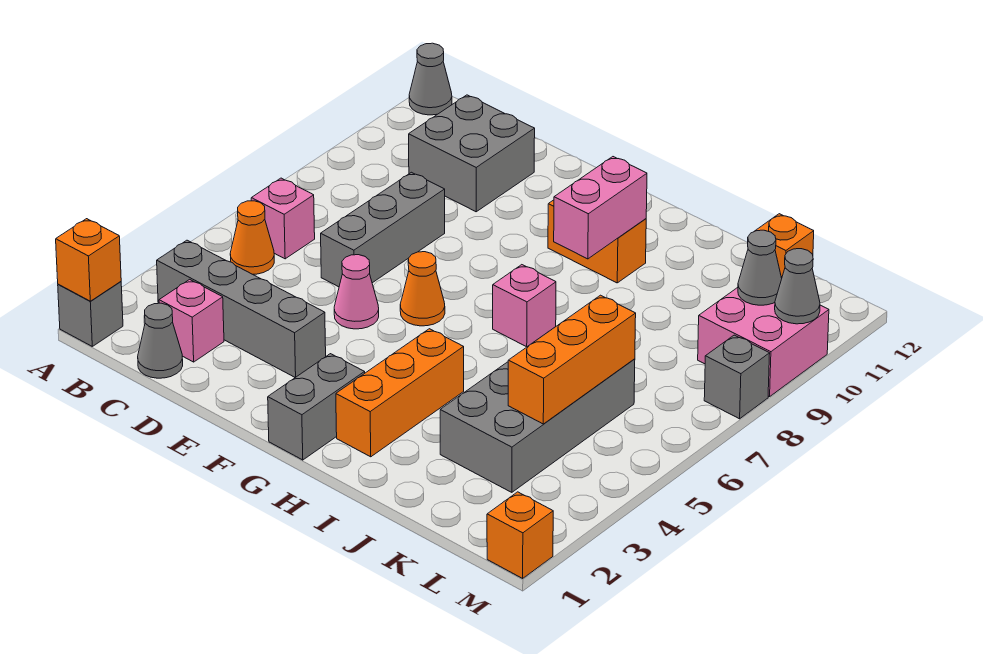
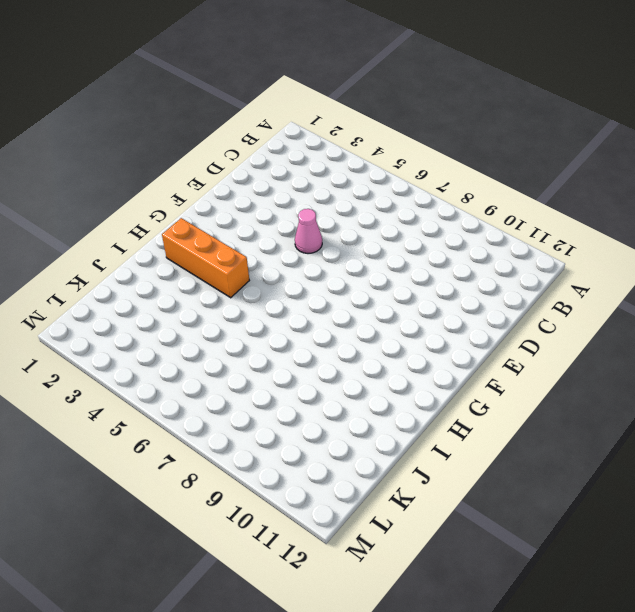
none -> grey 1x1 brick [58,282,123,346]
none -> grey 1x1 cone [409,43,452,115]
none -> grey 1x4 brick [157,240,326,378]

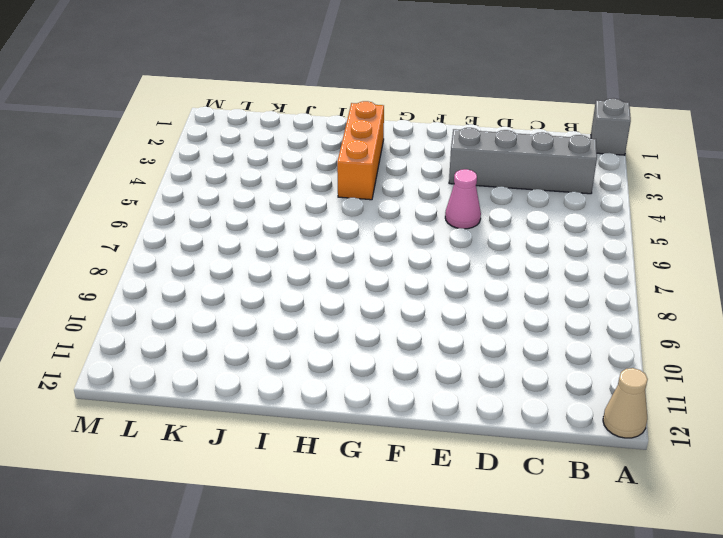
tan 1x1 cone [603,368,648,438] -> grey 1x1 cone [409,43,452,115]
none -> orange 1x1 cone [230,201,274,274]
none -> pink 1x1 brick [251,178,315,259]
none -> grey 1x1 cone [138,303,183,378]

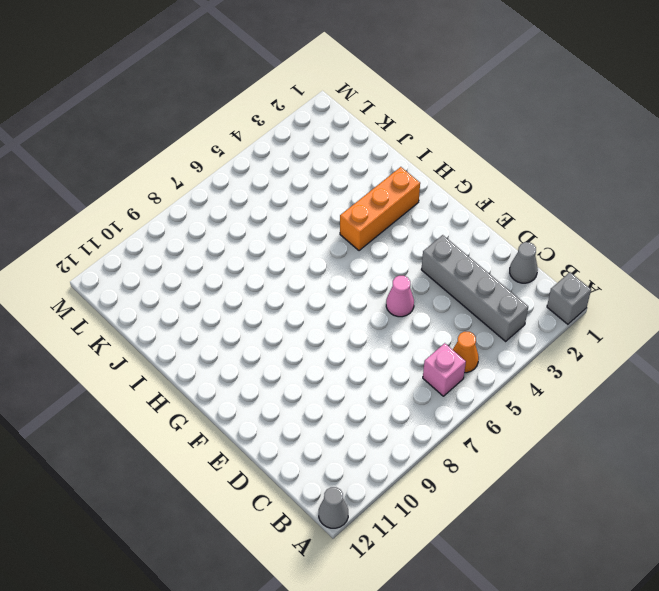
none -> pink 1x1 brick [159,279,224,362]
none -> grey 2x2 brick [409,95,535,212]
none -> grey 1x3 brick [321,172,445,287]

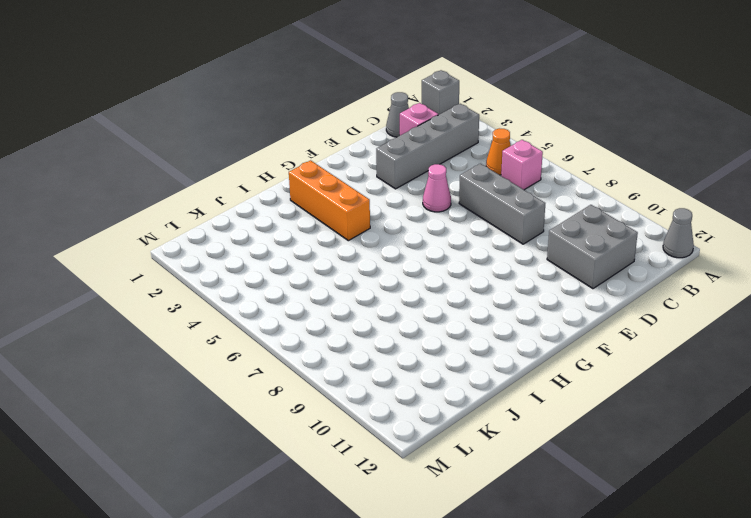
none -> orange 1x1 cone [400,252,445,326]
none -> grey 1x2 brick [268,354,365,460]
none -> orange 1x2 brick [548,200,646,283]

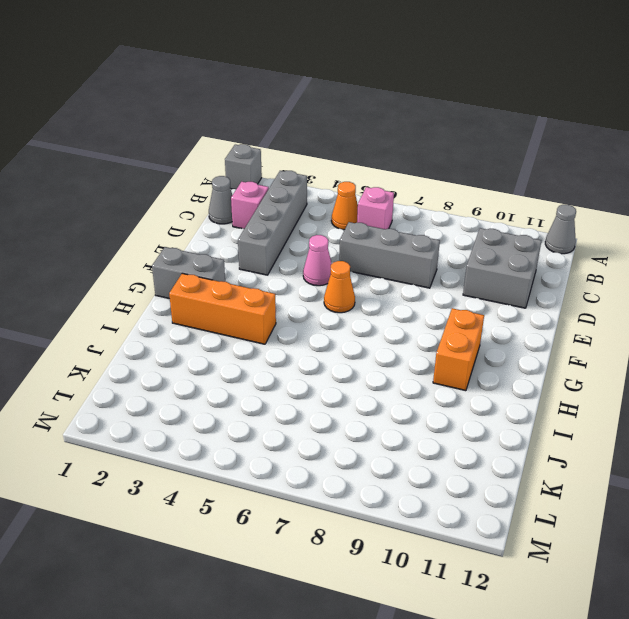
none -> pink 1x1 brick [493,265,556,347]
none -> grey 2x4 brick [440,359,635,492]
none -> orange 1x1 brick [754,214,814,278]

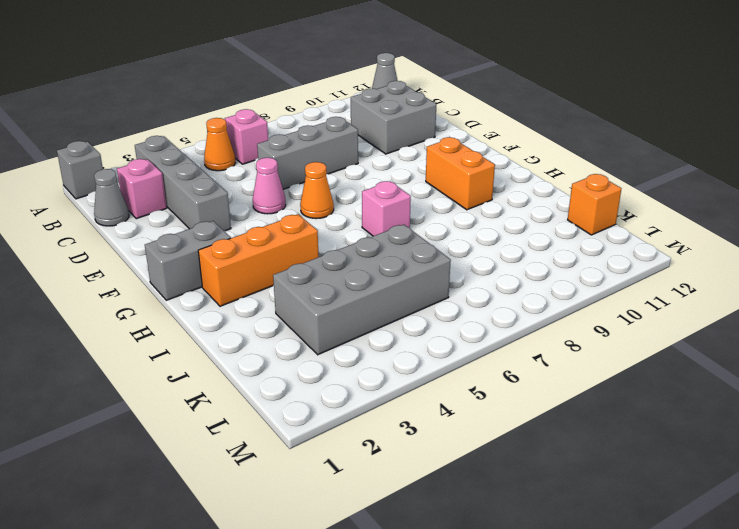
none -> pink 2x2 brick [698,288,829,397]
none -> orange 1x1 brick [487,492,553,578]
none -> grey 1x1 brick [704,335,770,419]

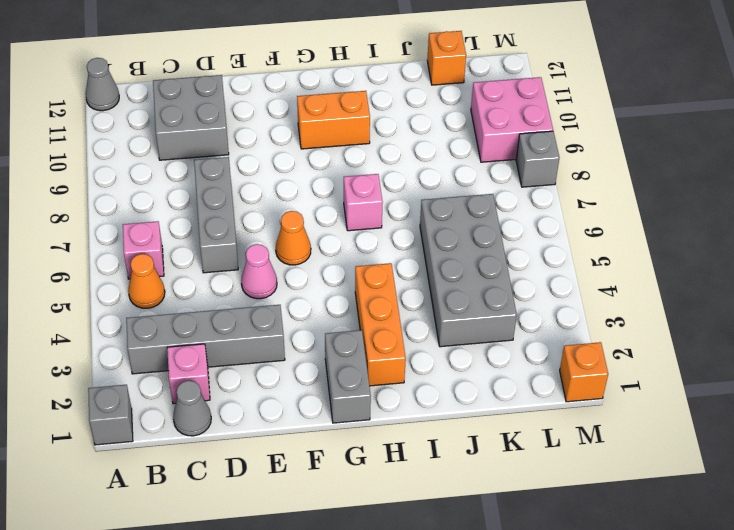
none -> orange 1x1 brick [56,219,121,301]
none -> pink 1x2 brick [554,157,647,259]
none -> orange 1x3 brick [508,295,636,424]

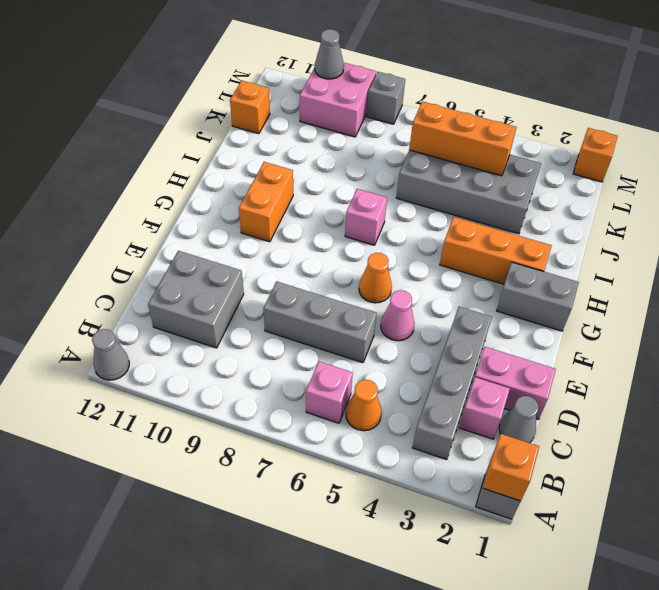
pink 1x2 brick [475,347,556,419] -> pink 1x2 brick moved to [554,157,647,259]
none -> grey 1x1 cone [738,230,782,305]

